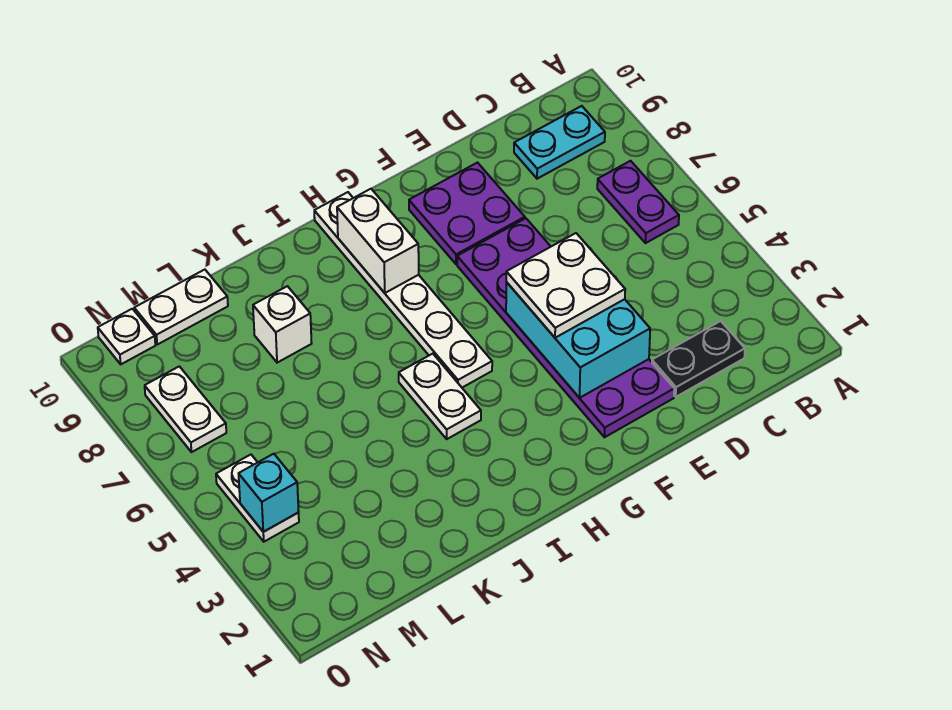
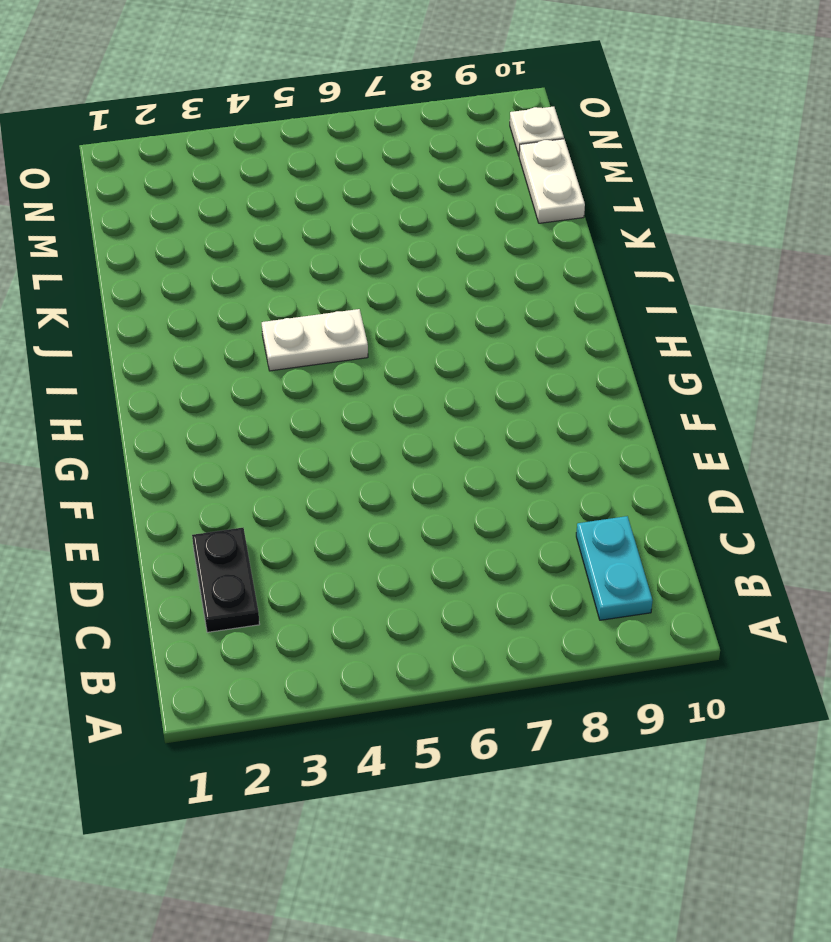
none -> purple 1x2 plate [597,161,679,243]
none -> purple 2x6 plate [457,218,674,437]
none -> purple 2x2 plate [409,163,525,264]

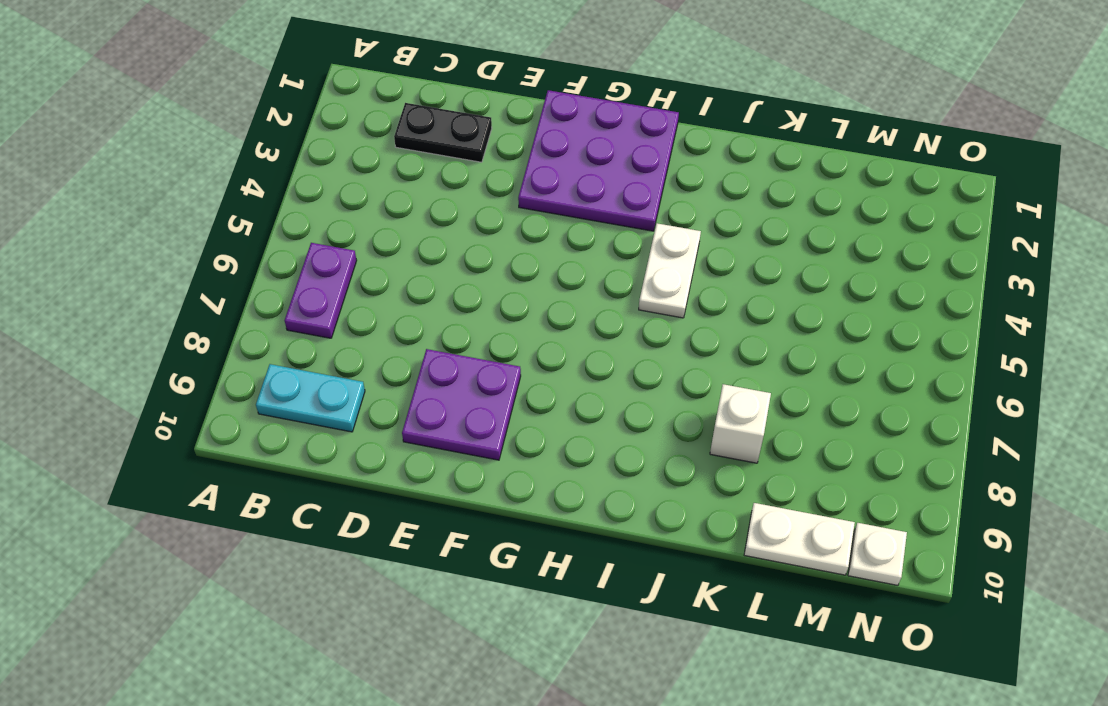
purple 3x3 plate [518,90,679,231] -> purple 2x6 plate [457,218,674,437]
none -> white 1x6 plate [314,192,492,388]
none -> white 1x2 plate [216,455,299,542]
none -> white 1x2 plate [145,366,226,452]

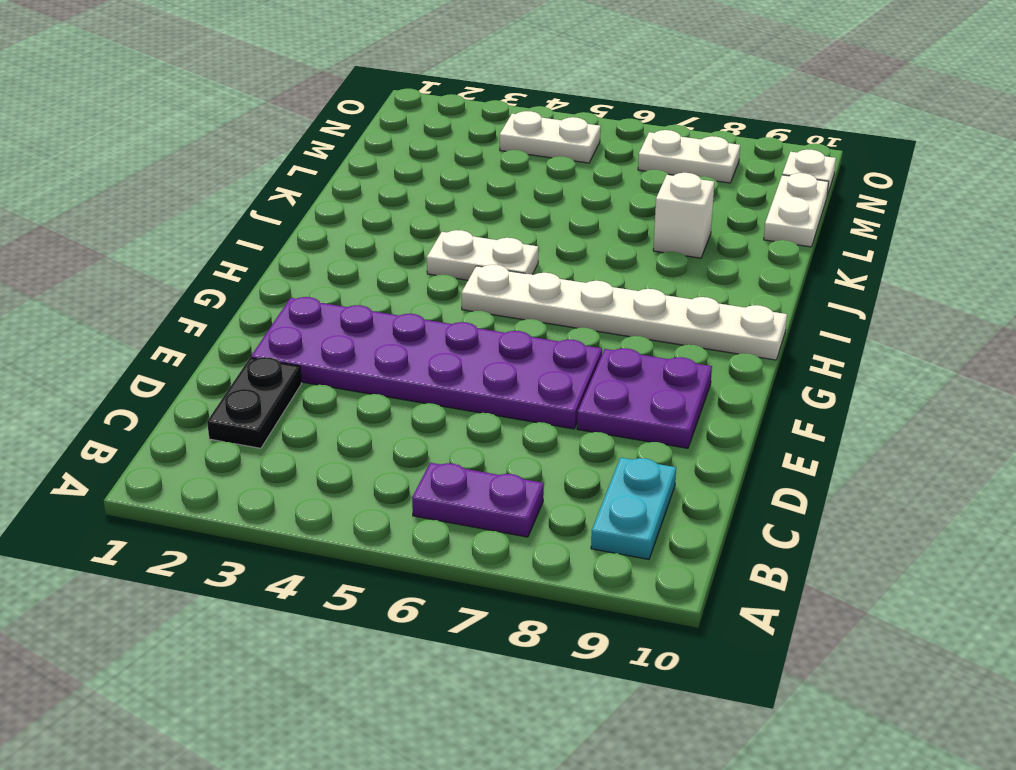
none -> cyan 2x3 brick [506,282,650,398]
none -> white 1x2 brick [337,189,419,293]
none -> cyan 1x1 brick [239,454,299,532]

